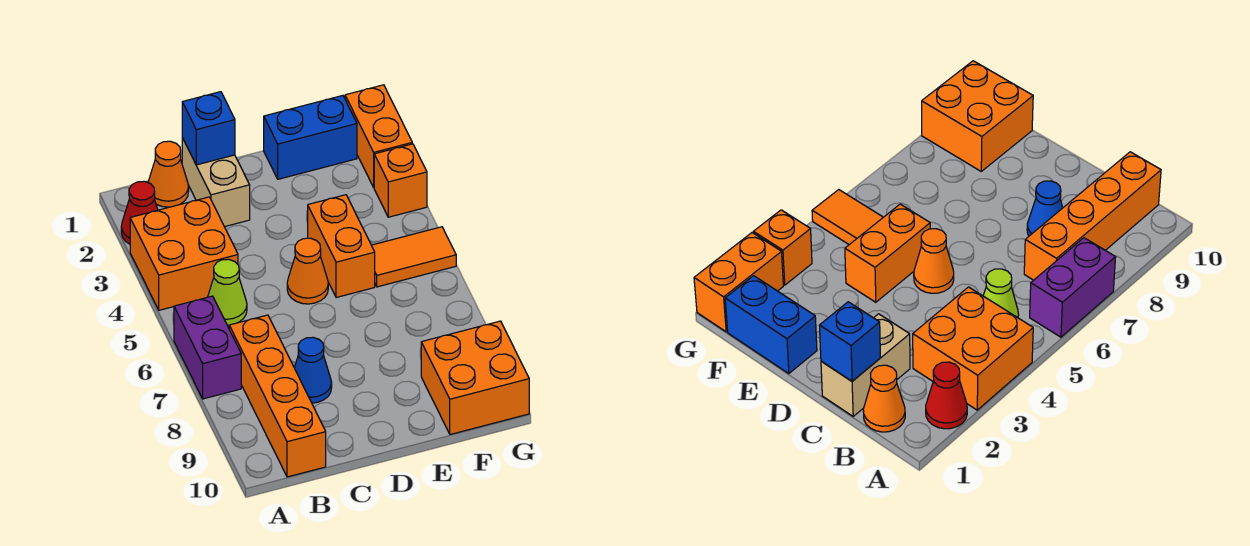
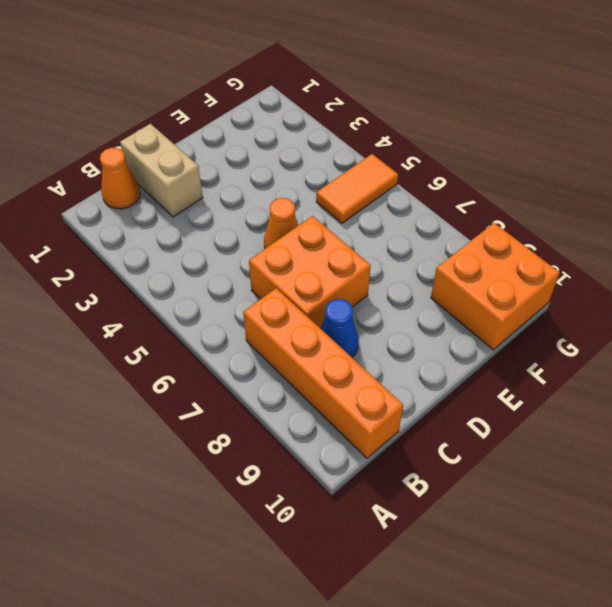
orange 2x2 brick [249,216,371,328] -> orange 2x2 brick moved to [130,197,238,310]
none -> red 1x1 cone [121,181,158,244]
none -> purple 1x2 brick [174,296,241,399]
none -> lime 1x1 cone [208,259,247,325]

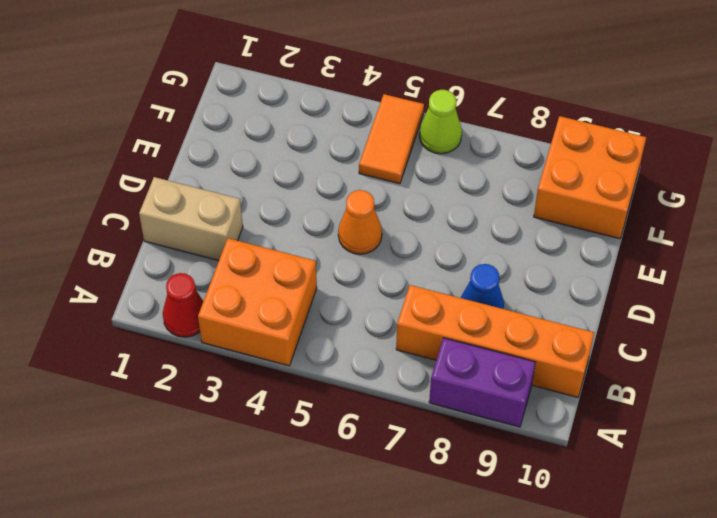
purple 1x2 brick [429,338,535,427] -> purple 1x2 brick moved to [174,296,241,399]
lime 1x1 cone [419,90,462,154] -> lime 1x1 cone moved to [208,259,247,325]
none -> orange 1x1 cone [148,141,189,207]
none -> blue 1x2 brick [264,96,357,179]
none -> orange 1x2 brick [308,195,375,298]

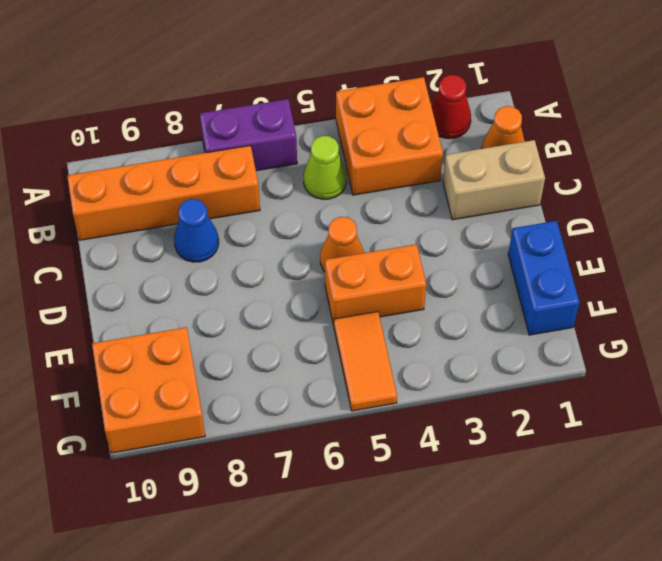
none -> orange 1x2 brick [345,85,412,187]
none -> orange 1x1 brick [374,144,427,217]
none -> blue 1x1 brick [182,92,235,165]

